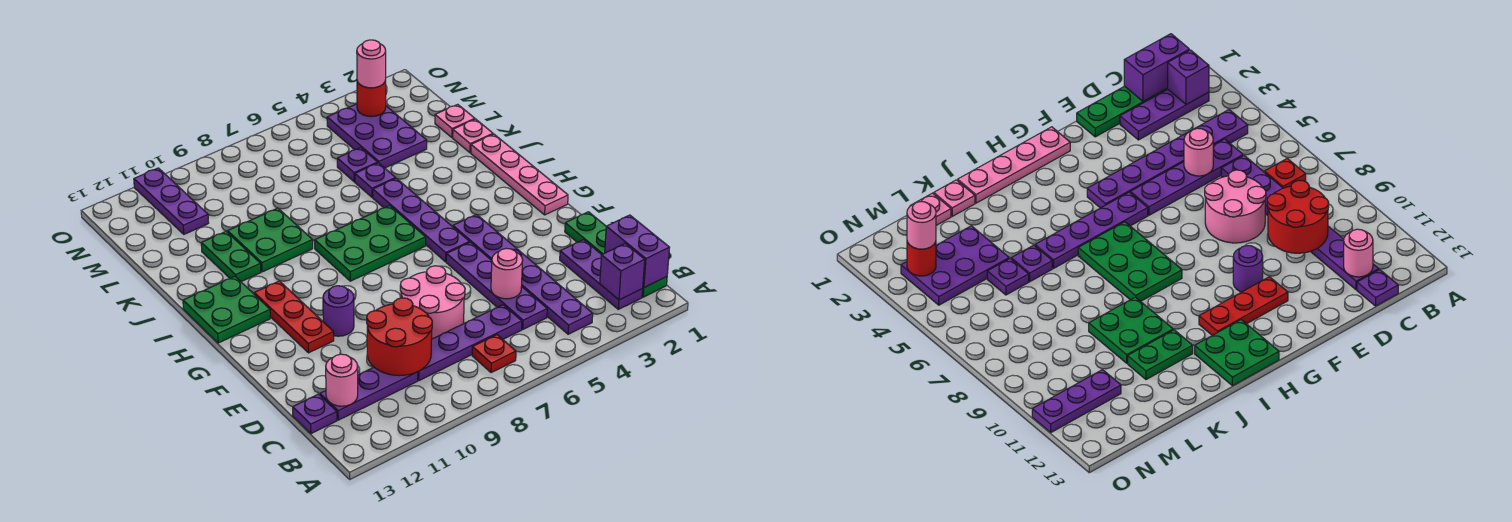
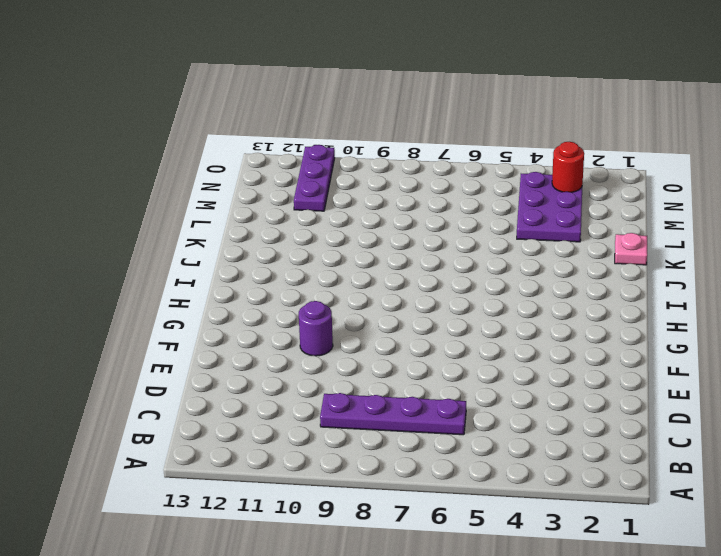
none -> green 1x4 plate [565,212,667,297]
none -> purple 1x3 plate [560,240,643,309]
none -> purple 1x6 plate [453,214,593,334]
none -> red 1x1 plate [472,335,516,373]

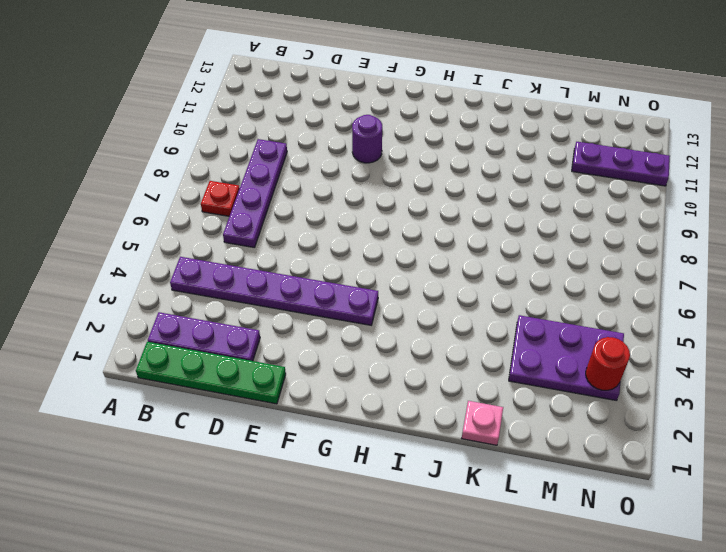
none -> purple 1x4 plate [446,242,547,329]
none -> purple 1x3 plate [320,367,418,420]
none -> purple 1x1 plate [293,394,337,434]
none -> pink 2x2 round brick [400,266,465,339]

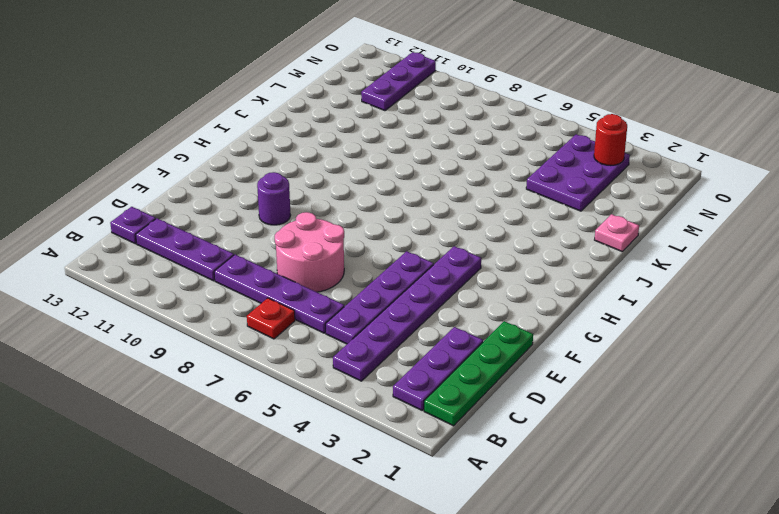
none -> red 1x3 plate [254,281,334,353]
none -> pink 1x4 plate [471,134,568,215]
none -> purple 1x4 plate [373,178,470,262]
none -> green 2x3 plate [315,206,426,281]

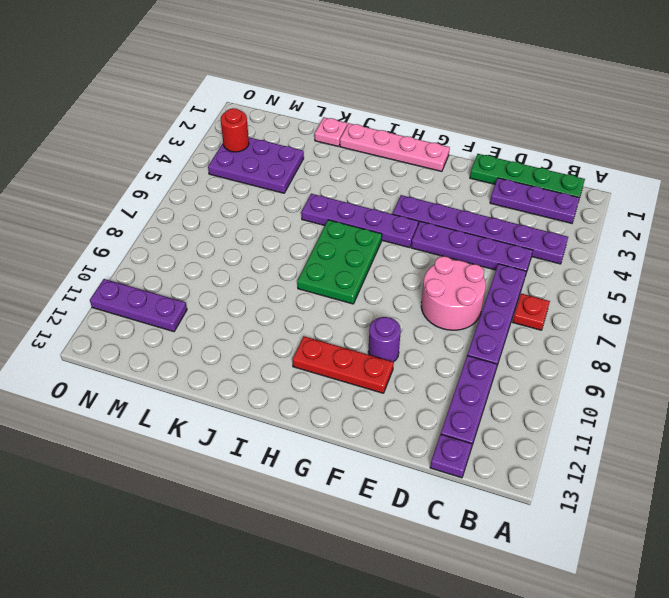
none -> green 2x2 plate [183,276,270,343]
none -> green 2x2 plate [228,208,313,272]
none -> green 1x2 plate [201,232,261,282]
none -> purple 1x1 plate [355,163,396,197]

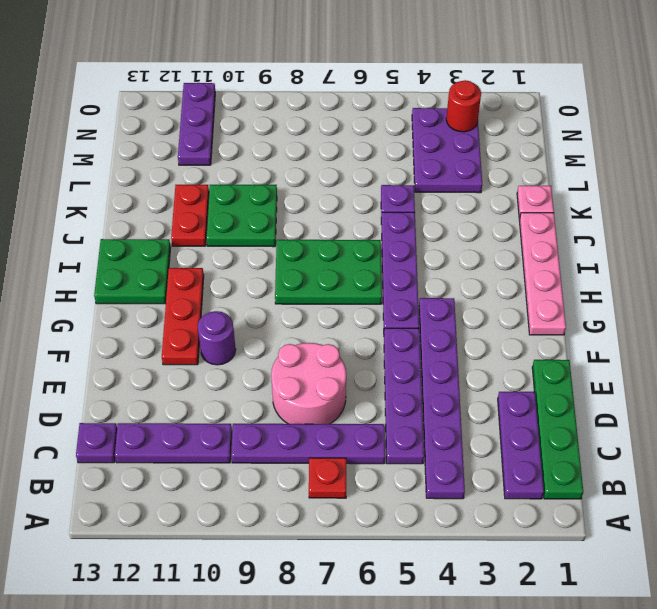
red 1x2 plate [171,185,209,246] -> green 1x2 plate [201,232,261,282]
none -> pink 1x1 plate [435,104,475,138]
none -> purple 1x1 plate [337,148,378,182]
none -> purple 1x2 brick [605,215,670,288]
none -> purple 1x1 brick [600,244,645,300]

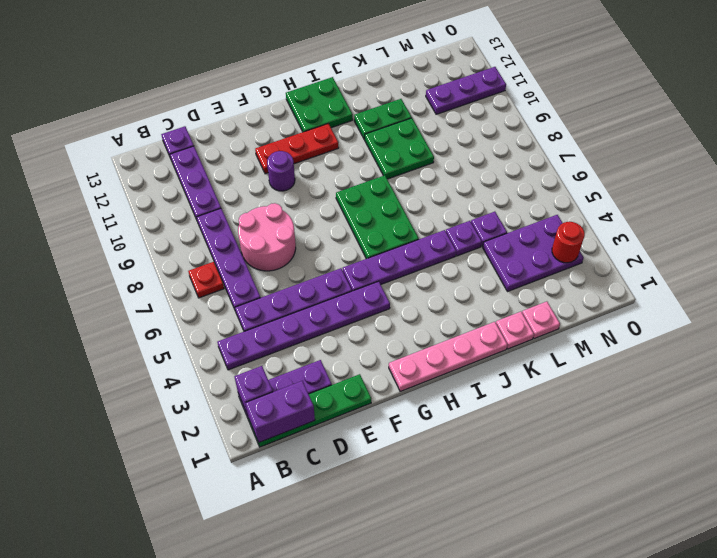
none -> red 2x2 round brick [367,298,432,376]
none -> pink 1x1 round brick [326,354,358,406]
none -> pink 1x1 round brick [491,248,523,299]
none -> pink 1x1 round brick [357,40,386,88]

